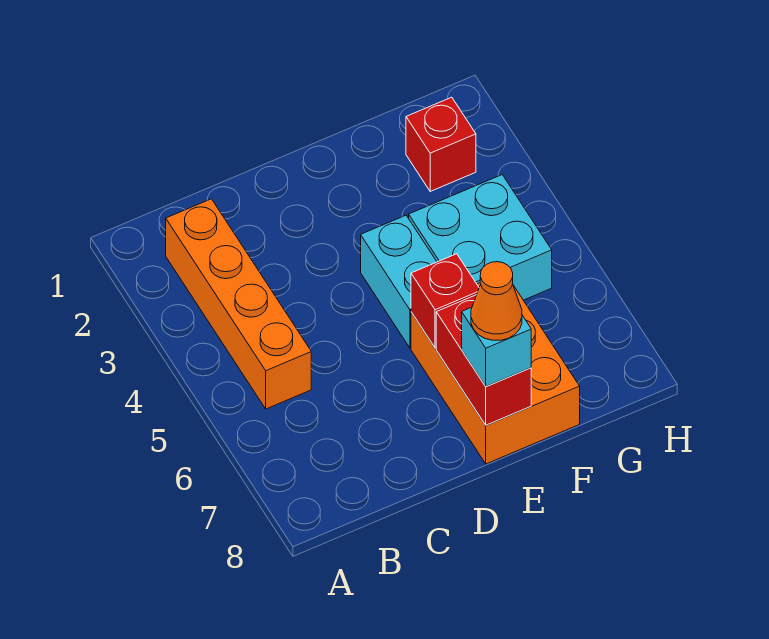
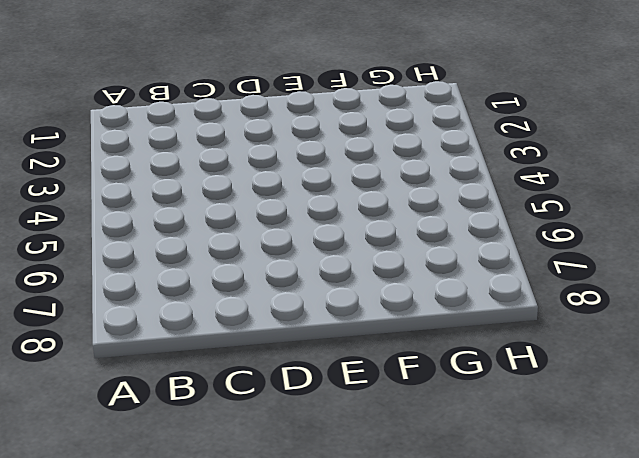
none -> orange 1x4 brick [166,199,311,409]
none -> cyan 1x2 brick [361,215,437,348]

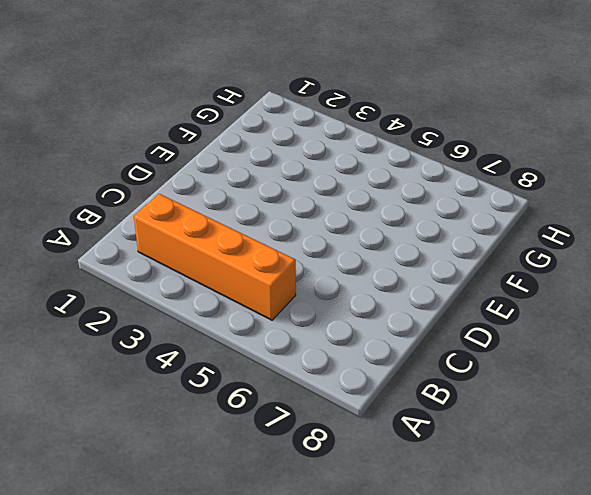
none -> cyan 1x2 brick [361,215,437,348]
none -> orange 2x3 brick [411,283,580,464]

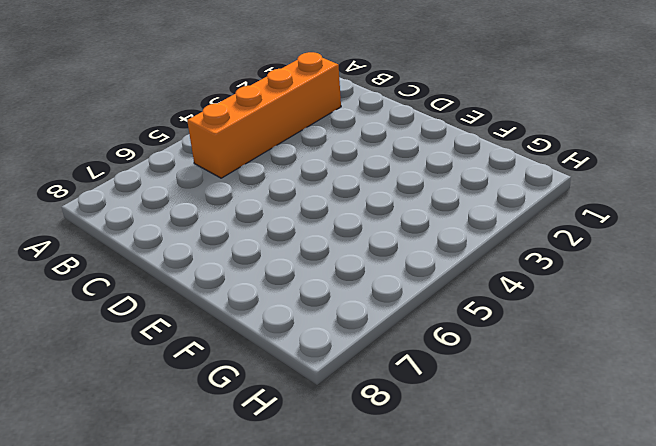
none -> cyan 1x2 brick [361,215,437,348]
none -> orange 2x3 brick [411,283,580,464]

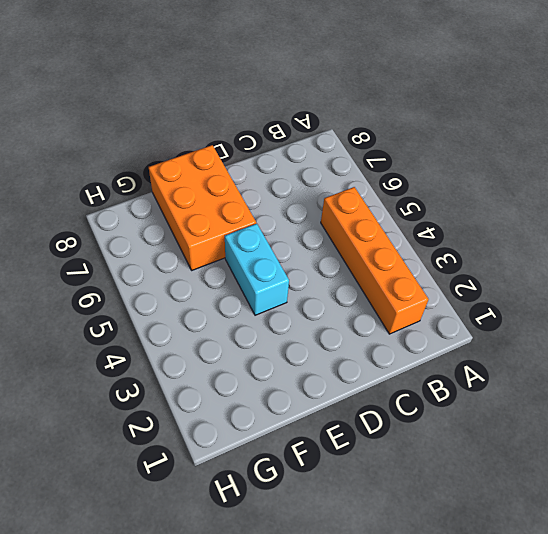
none -> cyan 2x2 brick [409,175,552,300]
none -> red 1x1 brick [406,97,476,191]

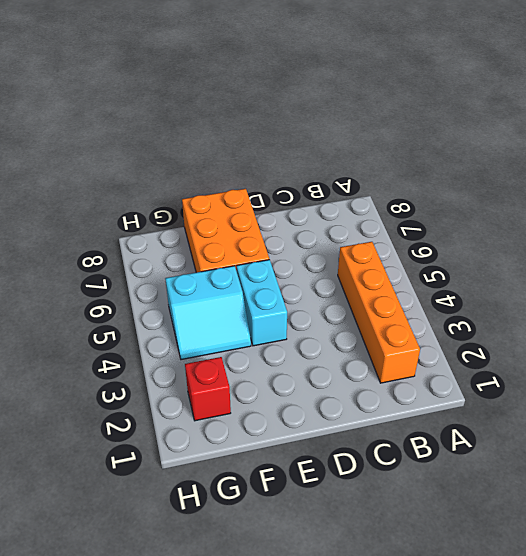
cyan 2x2 slope [165,266,251,360] -> cyan 2x2 brick [409,175,552,300]
none -> red 1x1 brick [411,254,479,348]
none -> red 1x2 brick [436,295,531,425]

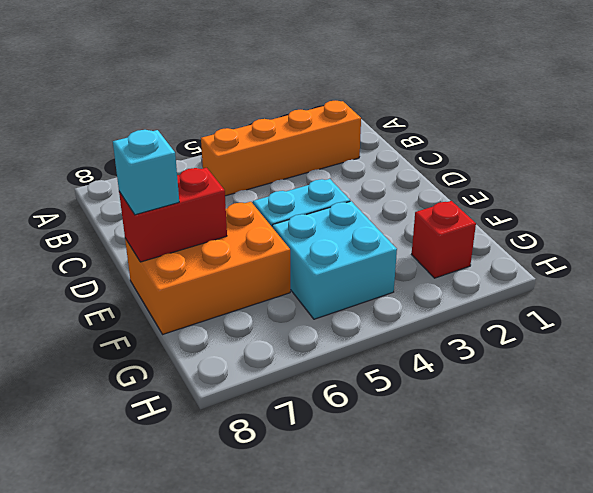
none -> red 1x1 brick [411,254,479,348]
none -> orange 1x1 cone [471,262,522,340]

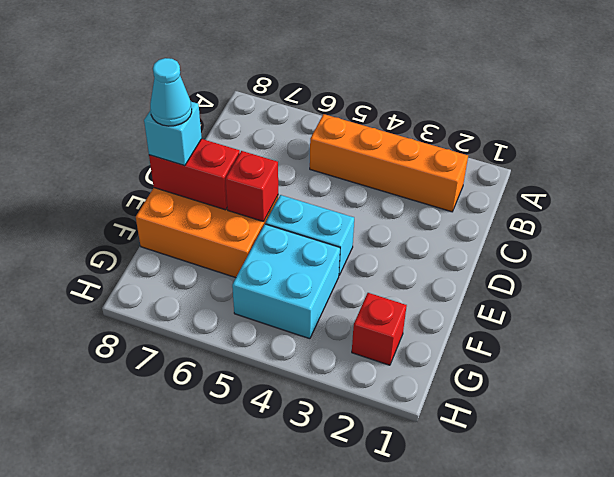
cyan 1x1 cone [150,58,192,126] -> orange 1x1 cone [471,262,522,340]

